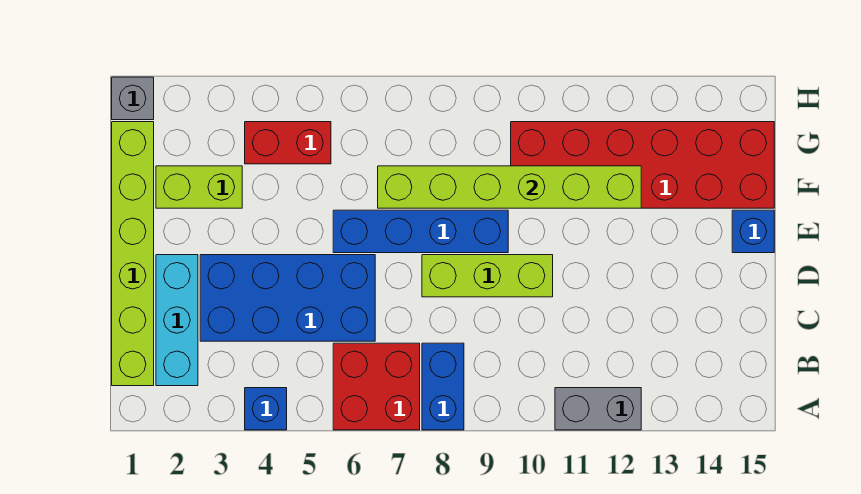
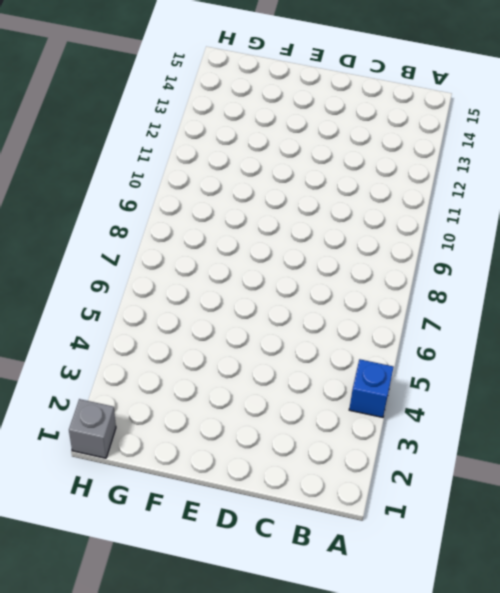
none -> red 2x2 brick [333,343,420,430]
none -> blue 1x2 brick [422,343,464,430]
none -> grey 1x2 brick [555,388,641,430]

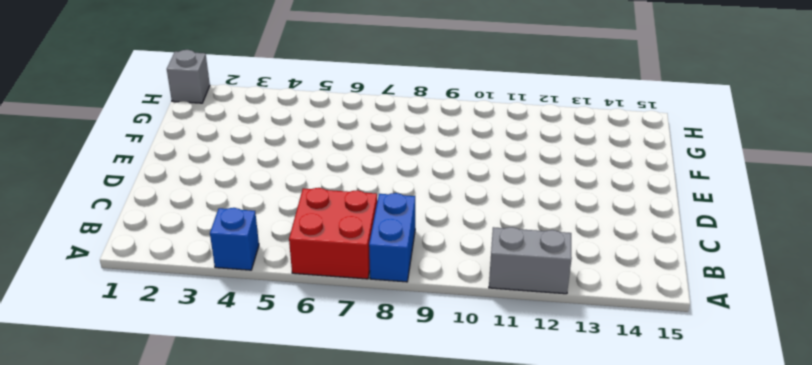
none -> lime 1x6 brick [112,122,154,386]
none -> cyan 1x3 brick [156,255,198,386]
none -> blue 2x4 brick [200,255,375,341]

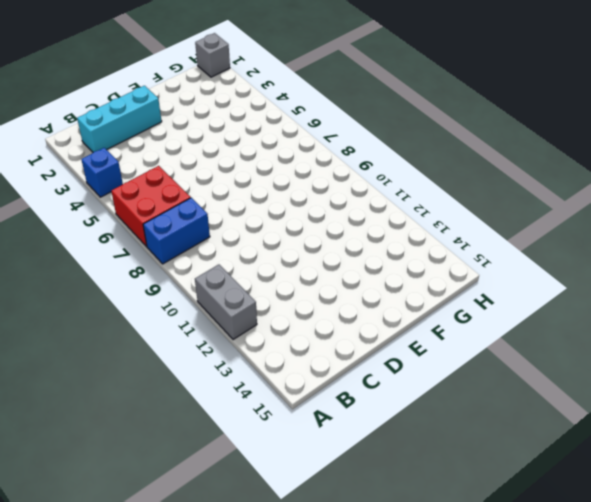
none -> lime 1x6 brick [112,122,154,386]
none -> blue 2x4 brick [200,255,375,341]
none -> lime 1x3 brick [422,255,553,297]

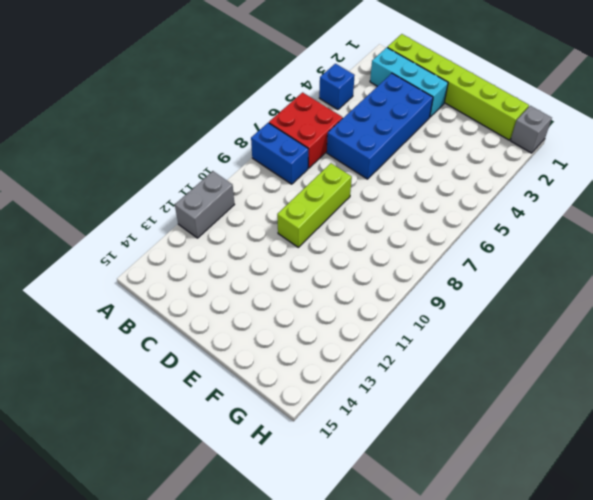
none -> blue 1x4 brick [333,210,508,253]
none -> blue 1x1 brick [732,210,774,253]
none -> lime 1x2 brick [156,166,242,208]

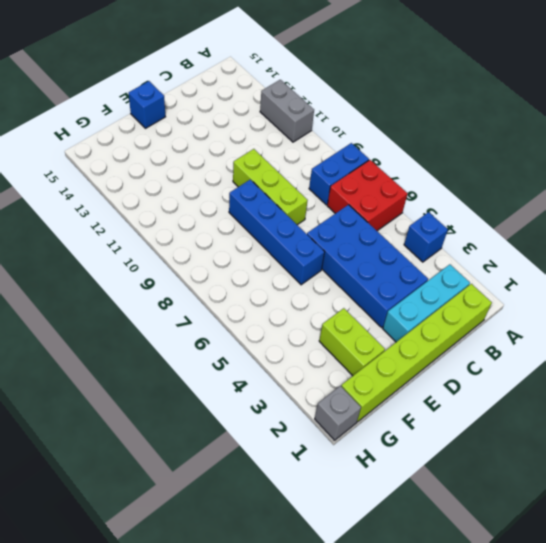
none -> red 2x6 brick [511,122,774,208]
none -> red 1x2 brick [245,122,331,164]
none -> lime 1x6 brick [378,166,641,208]

